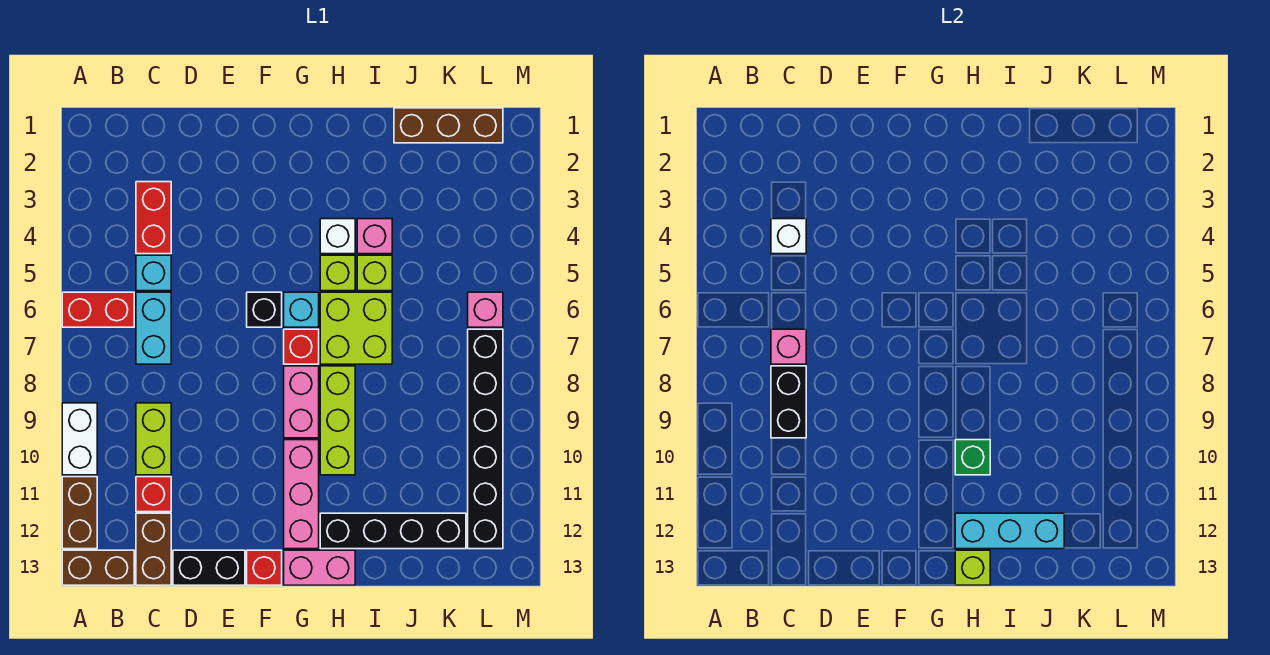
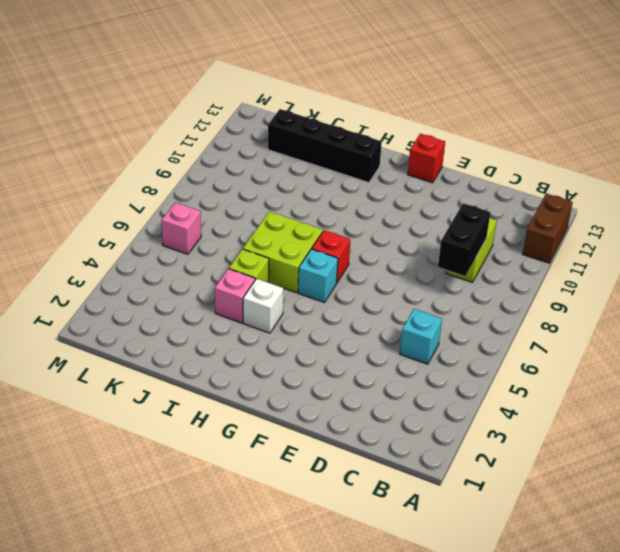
none -> red 1x2 brick [62,292,134,327]
none -> white 1x2 brick [62,403,97,475]
none -> brown 1x2 brick [62,550,134,585]
none -> red 1x2 brick [136,182,171,254]

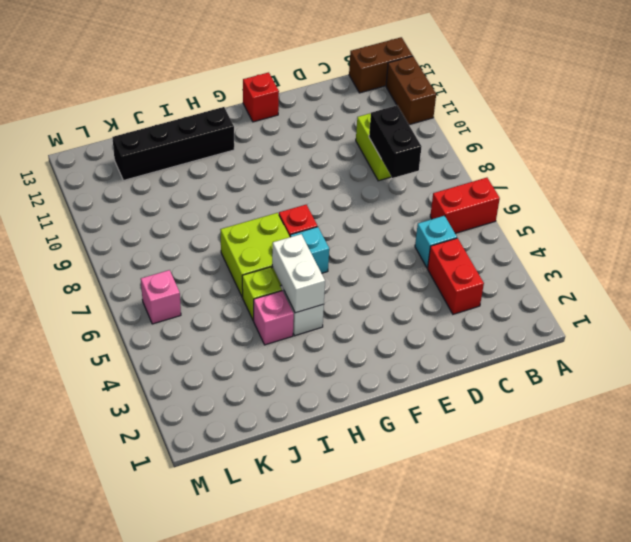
white 1x2 brick [272,234,325,313] -> white 1x2 brick moved to [62,403,97,475]
none -> cyan 1x2 brick [136,292,171,364]
none -> red 1x1 brick [136,477,171,512]
none -> brown 1x2 brick [136,513,171,585]
none -> black 1x2 brick [173,550,245,585]

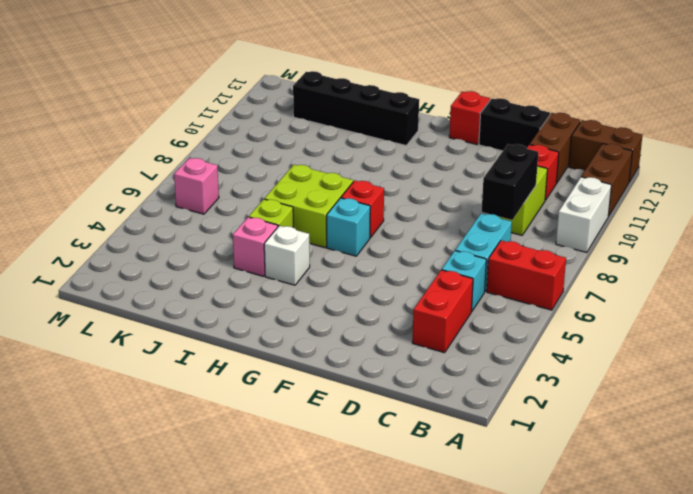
none -> black 1x1 brick [247,292,282,327]
none -> pink 1x2 brick [284,366,319,438]
none -> pink 1x3 brick [284,440,319,549]
none -> pink 1x2 brick [284,550,355,585]

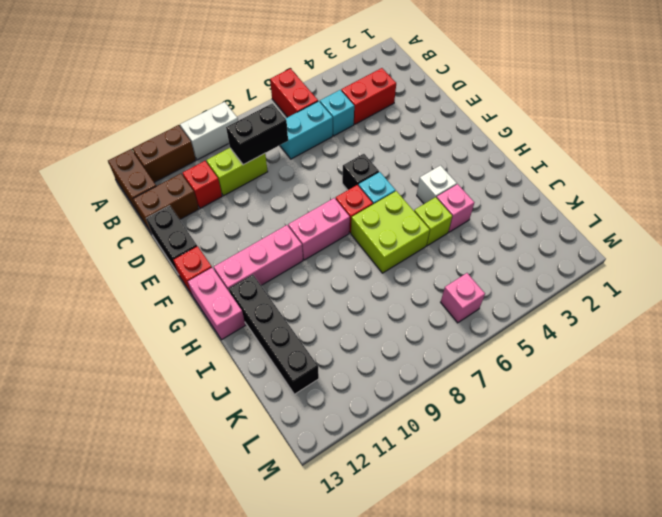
none -> lime 1x1 brick [320,255,355,291]
none -> lime 1x3 brick [320,366,355,475]
none -> brown 1x3 brick [394,108,503,143]
none -> black 1x6 brick [468,329,503,549]

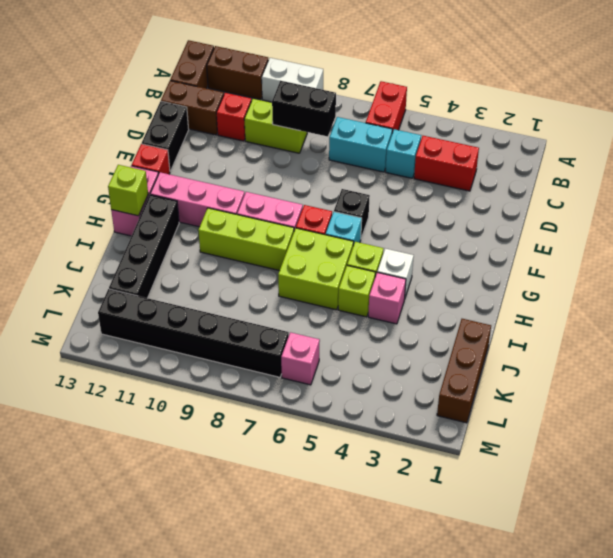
none -> white 1x1 brick [771,219,806,254]
none -> pink 1x1 brick [771,329,806,364]
none -> green 1x1 brick [955,440,990,475]
none -> cyan 1x3 brick [955,513,1064,549]

